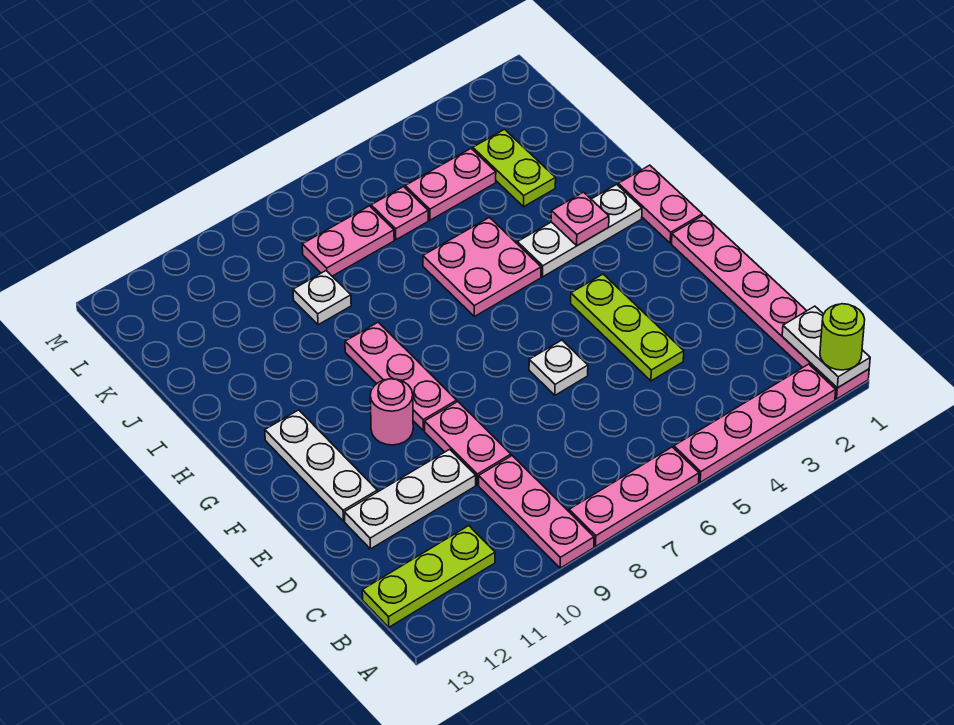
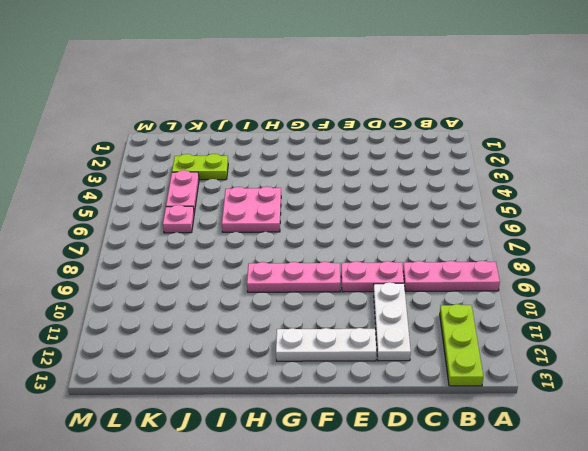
none -> pink 1x6 plate [672,215,869,399]
none -> pink 1x4 plate [674,364,836,482]
none -> pink 1x3 plate [569,447,699,546]

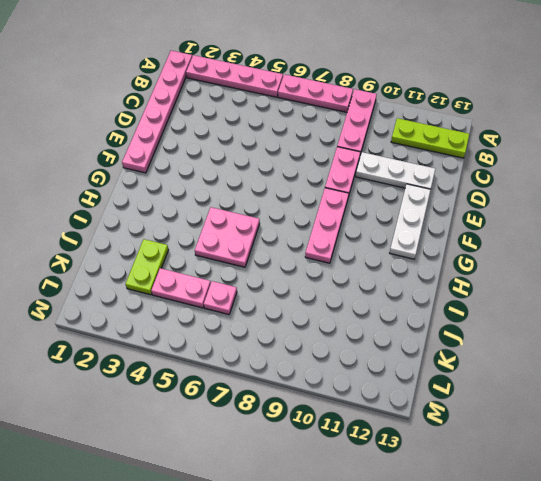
none -> lime 1x3 plate [571,274,684,381]
none -> white 1x1 plate [529,340,588,395]
none -> pink 1x1 round brick [370,379,413,445]

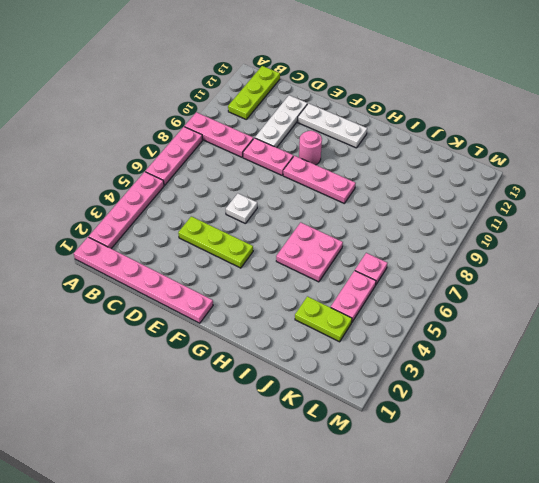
none -> pink 1x2 plate [618,165,702,243]
none -> white 1x3 plate [517,184,642,277]
none -> white 1x1 plate [293,271,351,325]

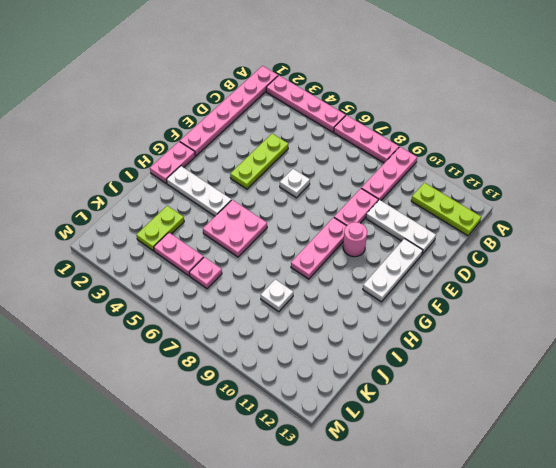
none -> pink 1x2 plate [302,206,394,276]
none -> white 1x2 plate [782,306,870,388]
none -> pink 1x1 plate [551,192,609,246]

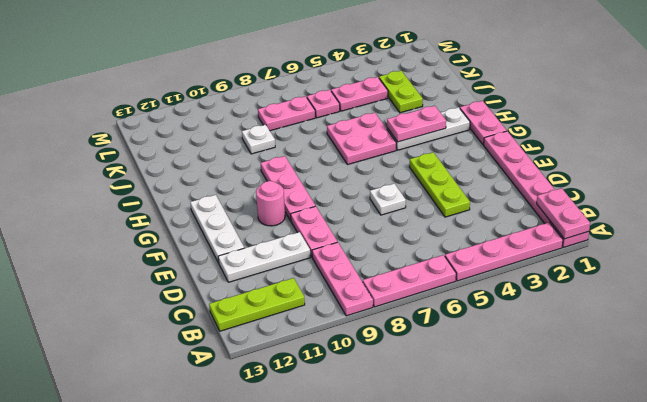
pink 1x2 plate [537,188,590,239] -> white 1x2 plate [782,306,870,388]
pink 1x2 plate [387,106,446,142] -> pink 1x1 plate [551,192,609,246]
none -> lime 1x1 round brick [820,304,865,370]

